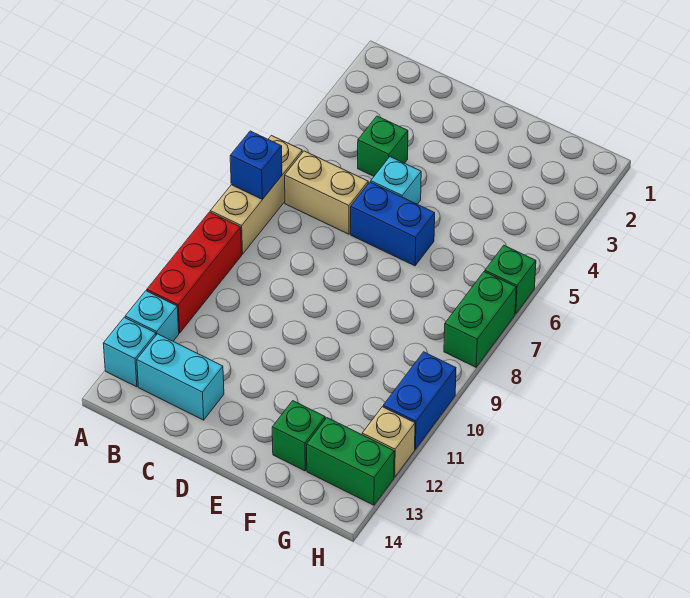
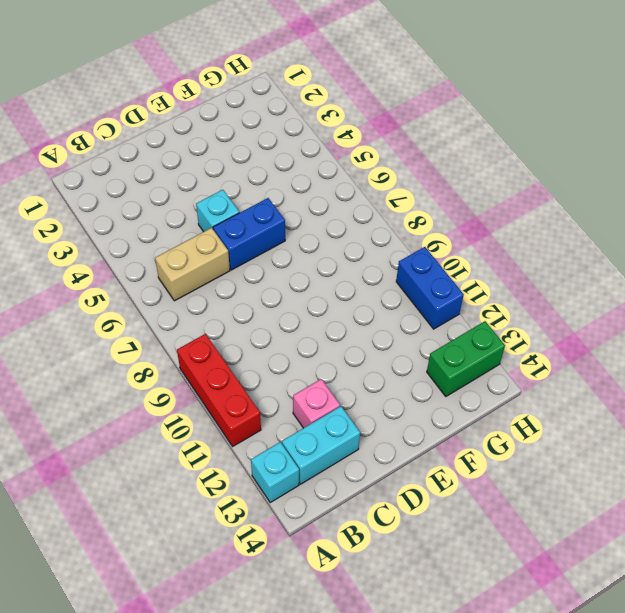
pink 1x1 brick [293,379,340,428] -> none
none -> tan 1x3 brick [210,136,302,254]
none -> cyan 1x1 brick [125,291,179,341]
none -> green 1x1 brick [358,116,408,176]

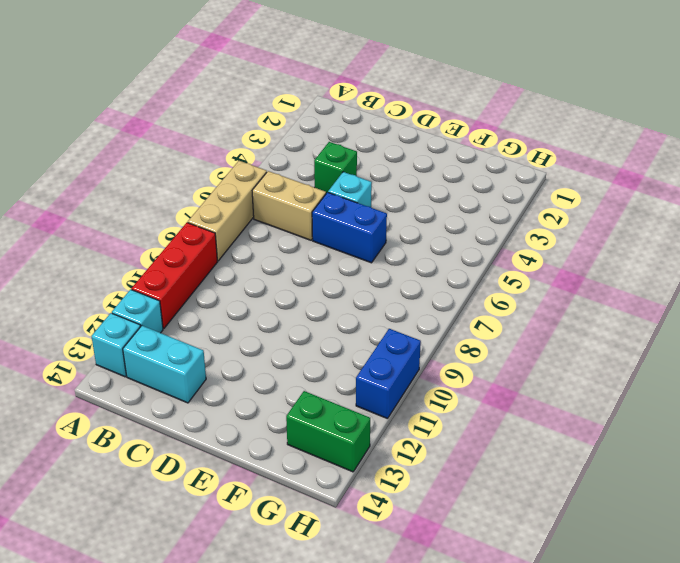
none -> green 1x1 brick [272,401,325,471]
none -> green 1x1 brick [485,246,536,314]
none -> green 1x2 brick [444,272,516,367]

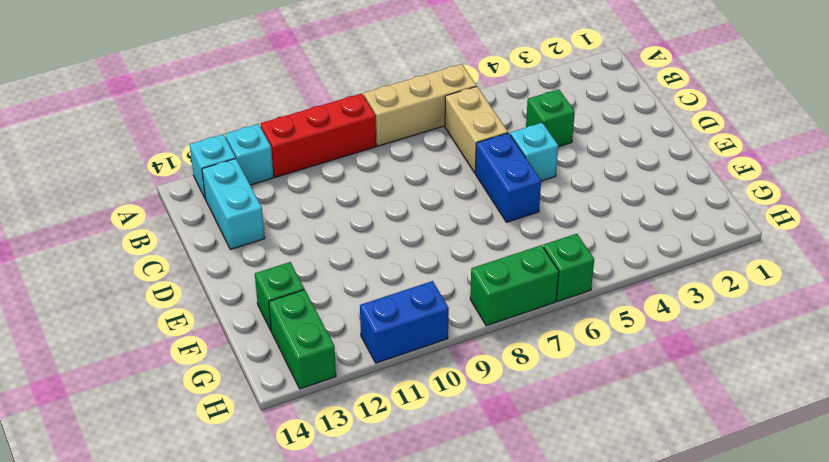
none -> tan 1x1 brick [362,407,415,477]
none -> blue 1x1 brick [230,131,282,199]

